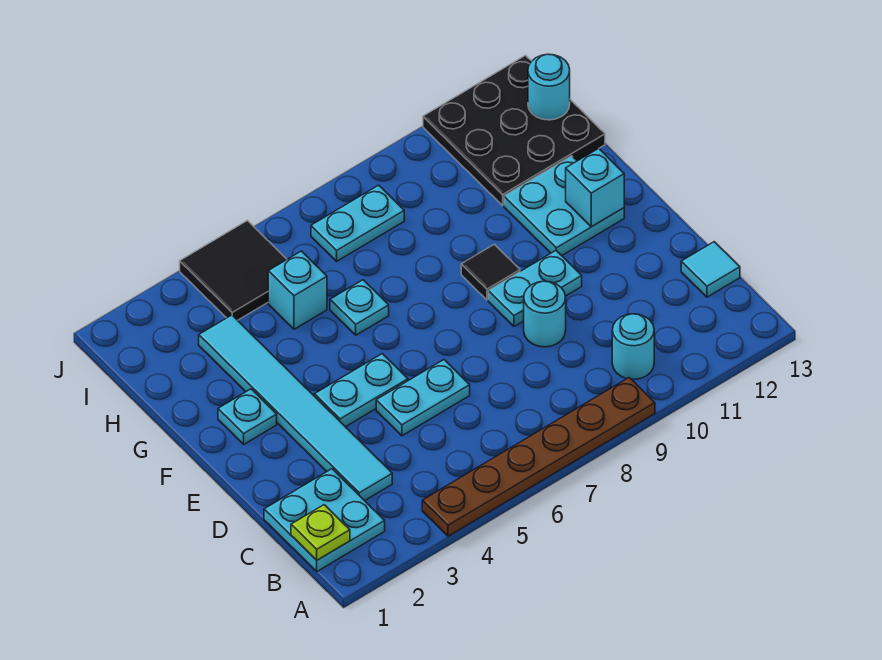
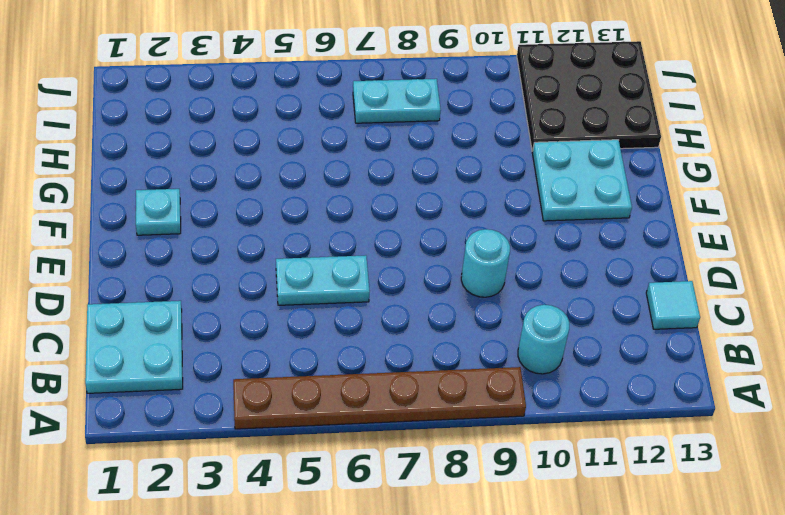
none -> cyan 1x6 tile [199,315,392,501]
none -> cyan 1x2 plate [314,354,408,427]
none -> cyan 1x2 plate [488,251,582,326]

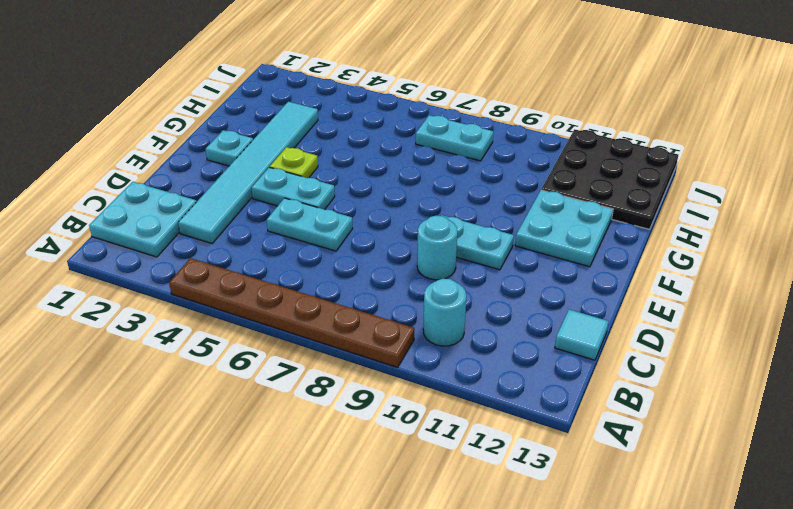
lime 1x1 plate [270,147,318,178] -> lime 1x1 plate moved to [291,505,350,560]
none -> black 1x1 tile [461,244,520,300]
none -> cyan 1x1 plate [330,280,389,335]
none -> cyan 1x1 brick [268,251,327,329]

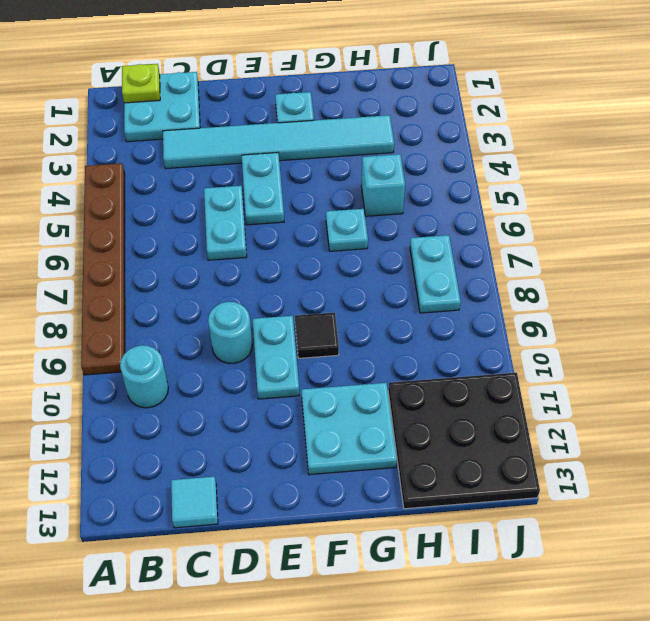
none -> black 2x2 tile [180,221,287,320]
none -> cyan 1x1 brick [566,149,624,227]
none -> cyan 1x1 round brick [528,54,570,120]

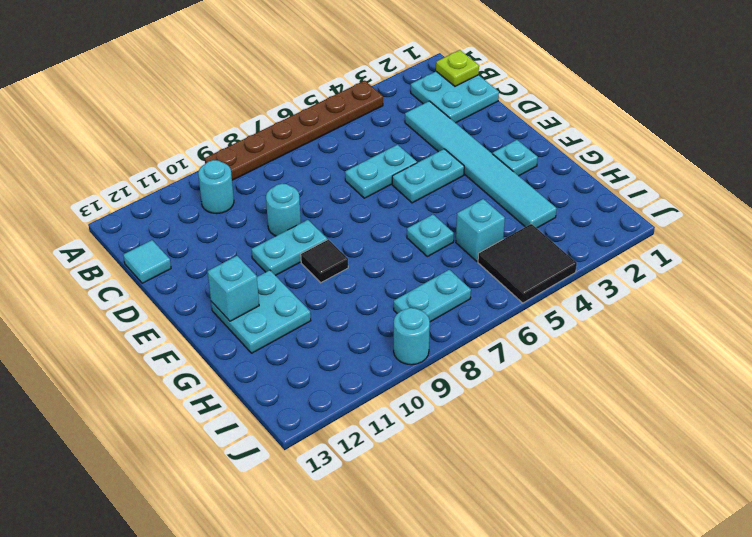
cyan 1x1 round brick [394,308,430,365] -> cyan 1x1 round brick moved to [528,54,570,120]
none -> black 3x3 plate [423,55,605,205]

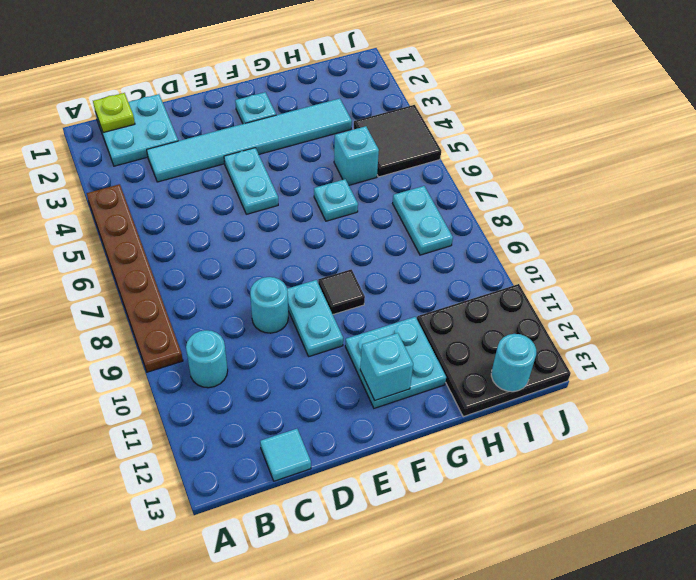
none -> cyan 1x2 plate [376,360,470,436]

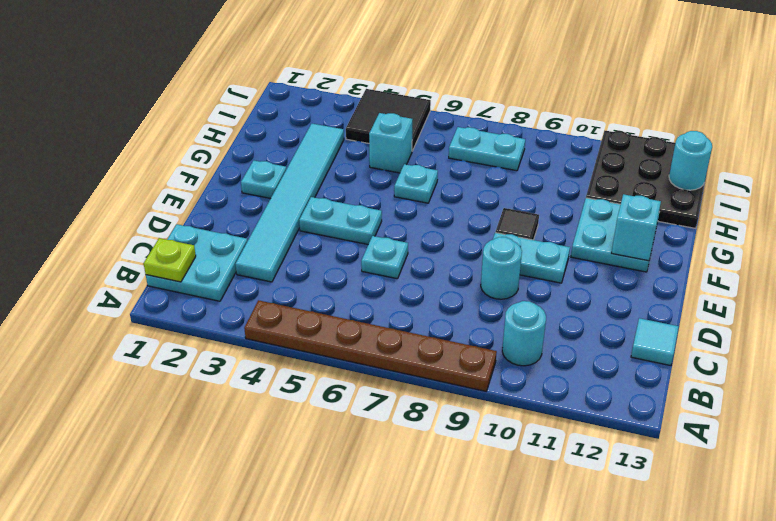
cyan 1x1 plate [361,236,408,279] -> cyan 1x2 plate [376,360,470,436]

